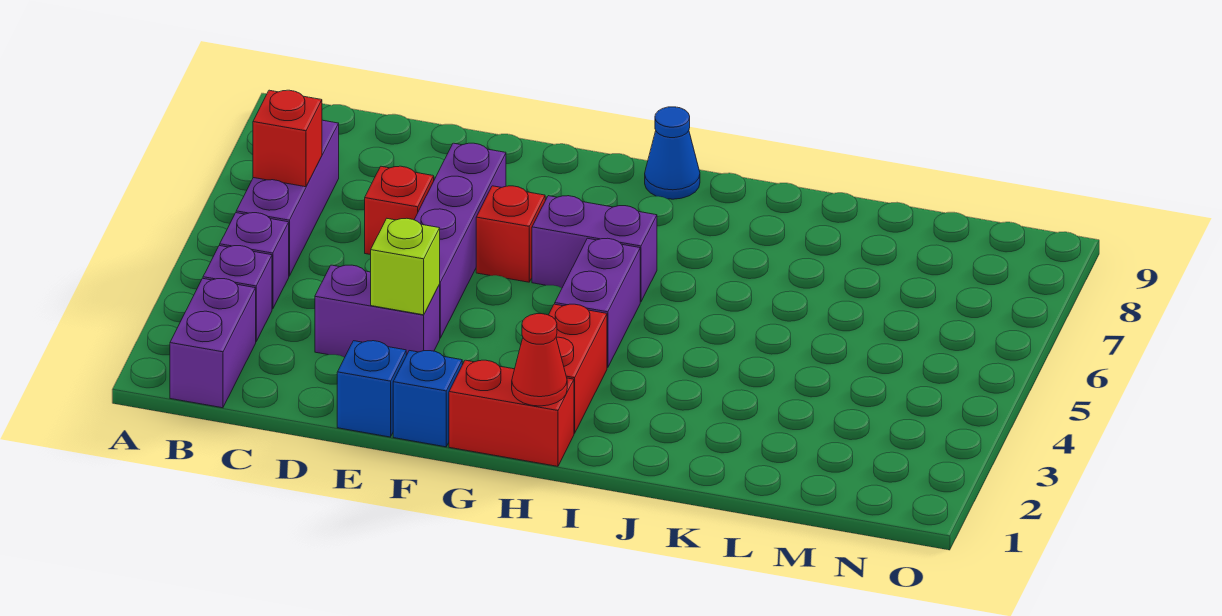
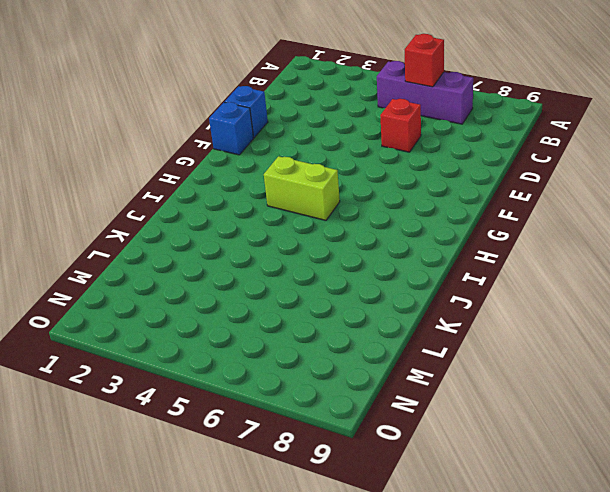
lime 1x2 brick [264,156,340,220] -> purple 1x2 brick [555,238,640,368]
none -> purple 1x2 brick [170,278,256,408]
none -> purple 1x1 brick [203,246,272,341]
none -> purple 1x1 brick [220,213,289,309]

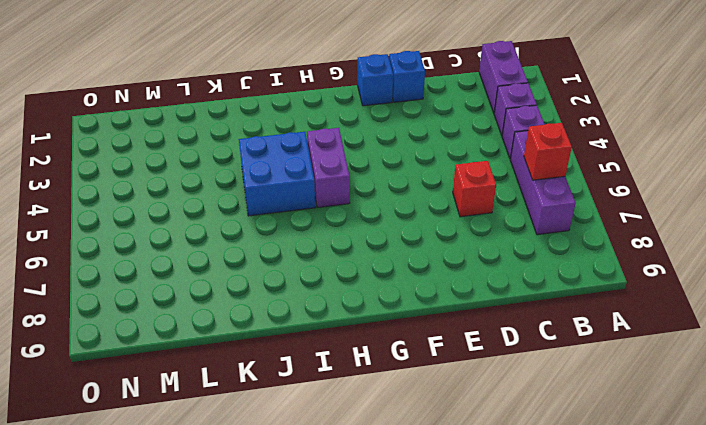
blue 2x2 brick [239,132,315,216] -> none
none -> purple 1x2 brick [315,265,440,357]
none -> purple 1x4 brick [414,143,506,338]
none -> red 1x1 brick [476,186,545,282]

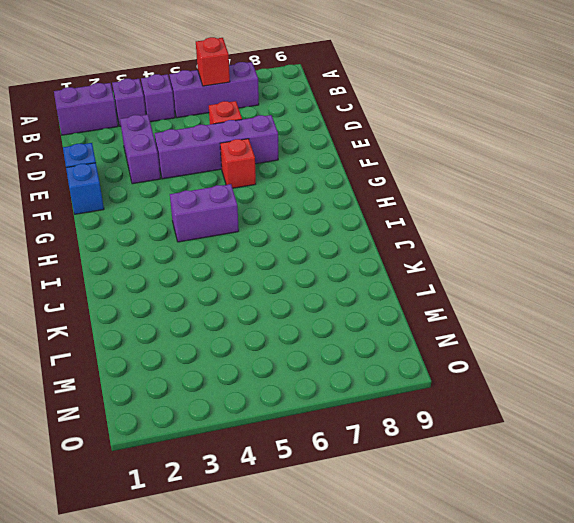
none -> red 1x2 brick [449,360,574,466]
none -> purple 1x2 brick [532,196,657,302]
none -> red 1x2 brick [549,304,607,434]

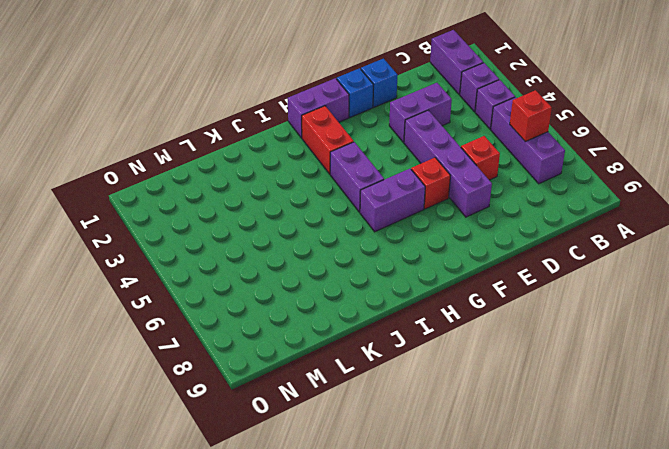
purple 1x2 brick [288,78,349,138] -> red 1x2 brick [449,360,574,466]
none -> blue 1x1 cone [645,107,700,199]
none -> lime 1x1 brick [371,218,440,315]
none -> red 1x1 cone [512,314,567,406]

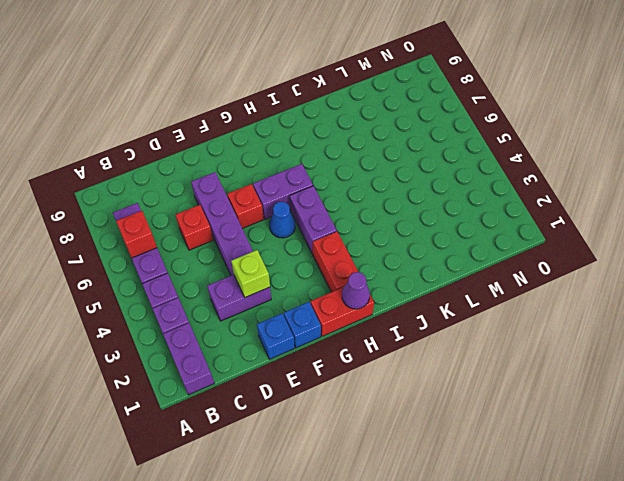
blue 1x1 cone [269,202,295,238] -> blue 1x1 cone moved to [645,107,700,199]
purple 1x1 cone [342,272,370,309] -> red 1x1 cone [512,314,567,406]

